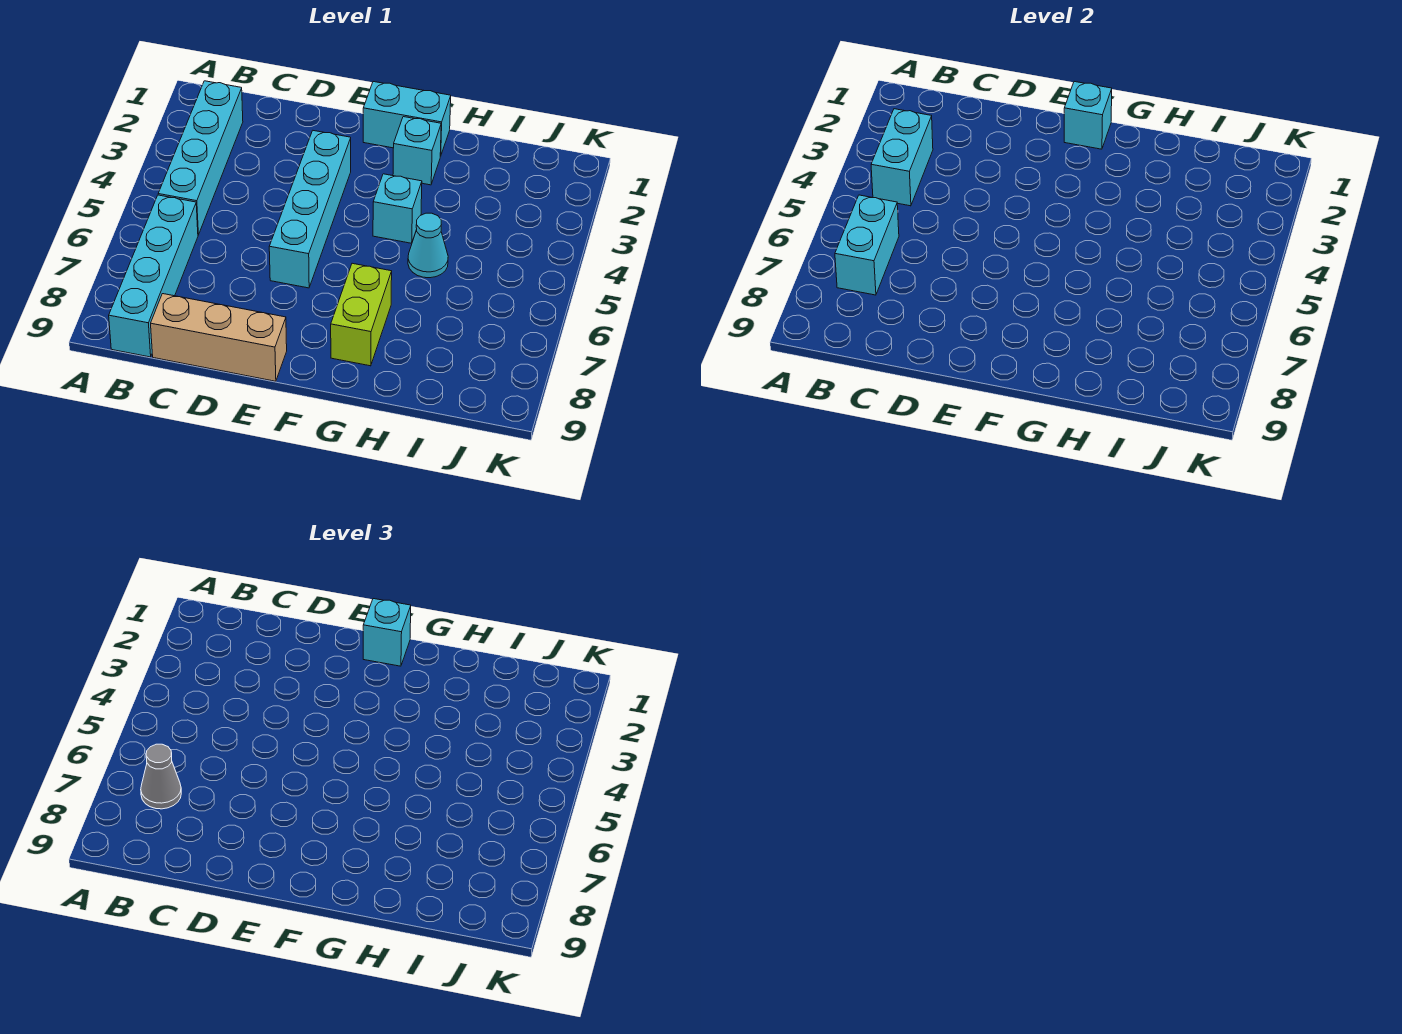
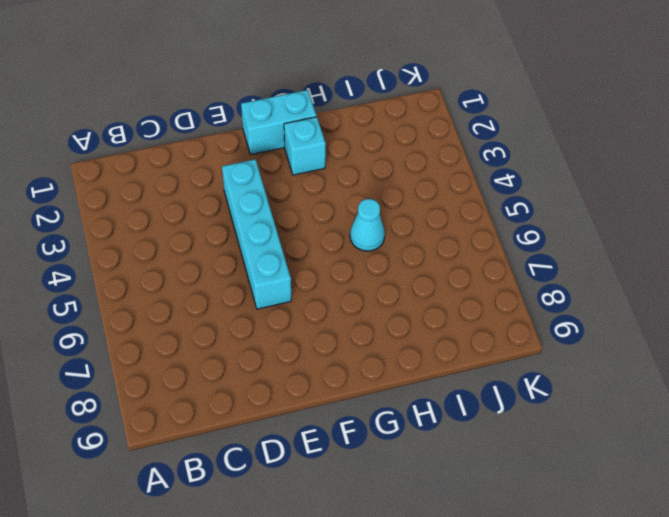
none -> cyan 1x4 brick [158,81,243,235]
none -> cyan 1x4 brick [109,195,198,357]
none -> tan 1x3 brick [151,294,287,381]

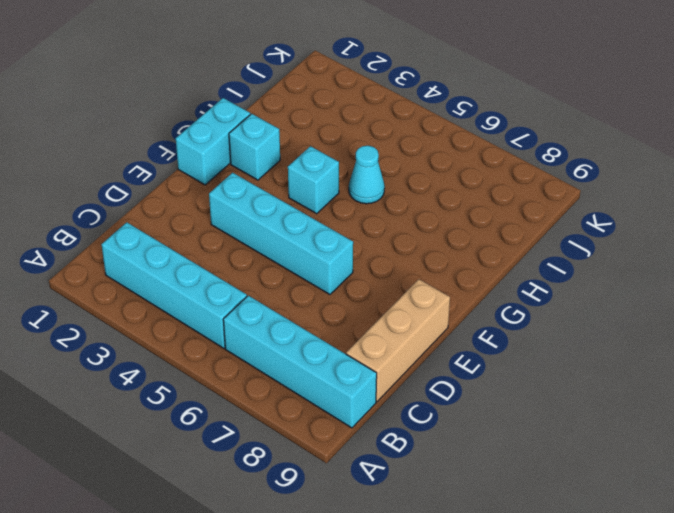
none -> lime 1x2 brick [331,263,392,366]
none -> cyan 1x2 brick [871,109,933,206]
none -> cyan 1x2 brick [835,195,899,295]

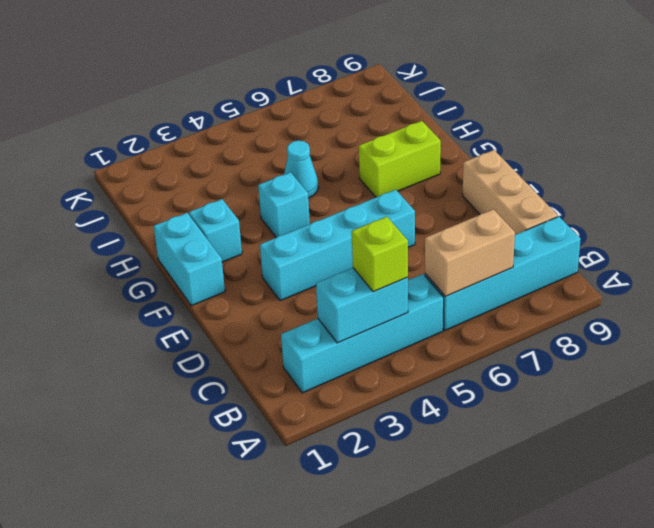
lime 1x1 brick [352,217,408,292] -> none
tan 1x2 brick [425,209,515,296] -> cyan 1x2 brick [835,195,899,295]
none -> cyan 1x1 brick [1064,82,1112,149]
none -> grey 1x1 cone [141,744,181,809]
none -> cyan 1x1 brick [363,599,411,666]

